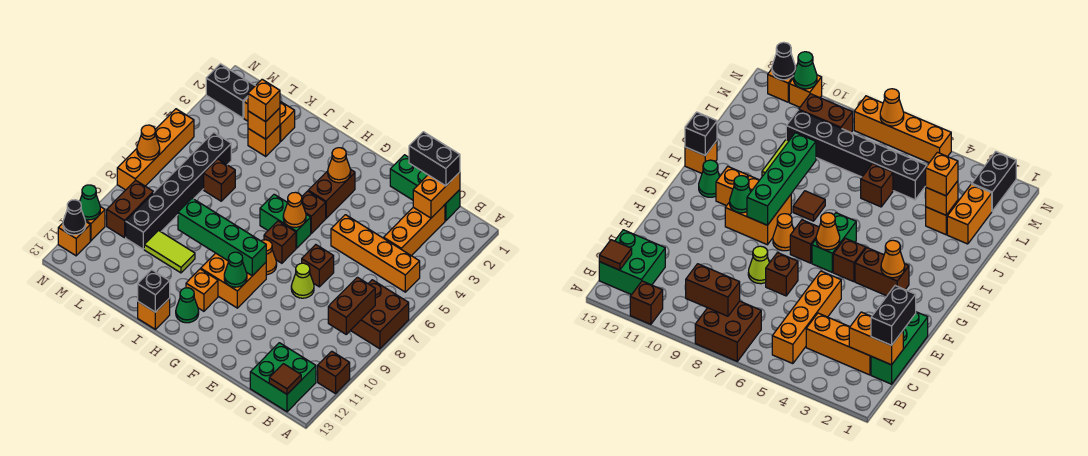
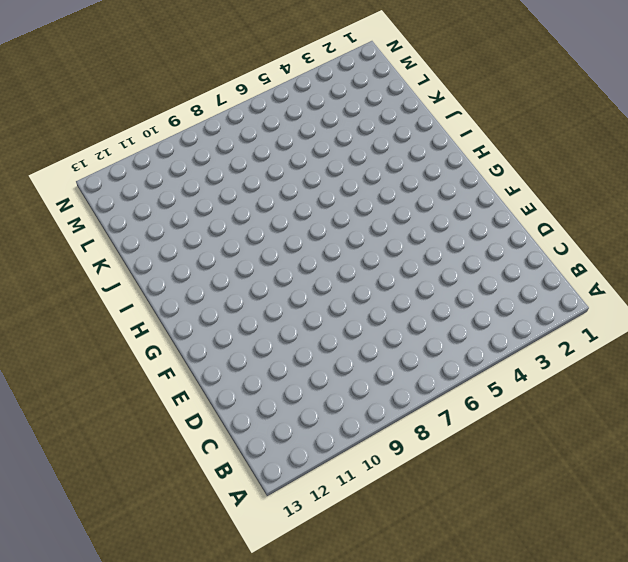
none -> brown 2x2 brick [351,280,409,349]
none -> brown 1x1 brick [318,351,350,394]
none -> orange 1x4 brick [331,215,420,292]
none -> green 2x2 brick [250,343,316,412]

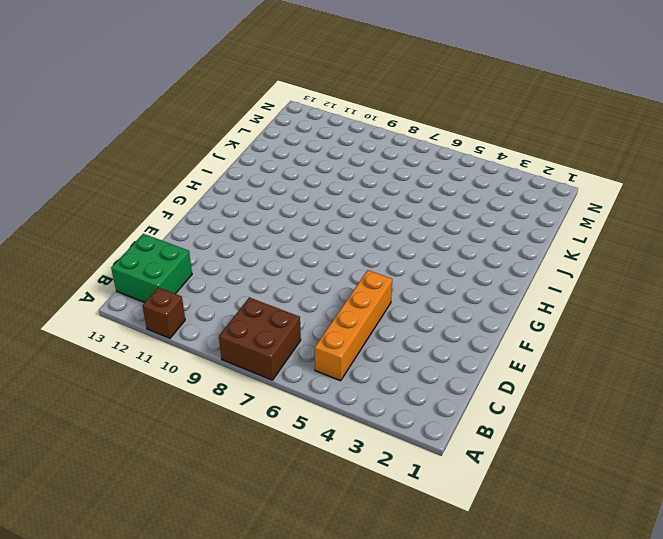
none -> green 1x3 brick [390,155,460,221]
none -> orange 1x3 brick [384,205,445,256]
none -> brown 1x1 brick [302,245,334,287]
none -> lime 1x1 cone [291,263,314,298]

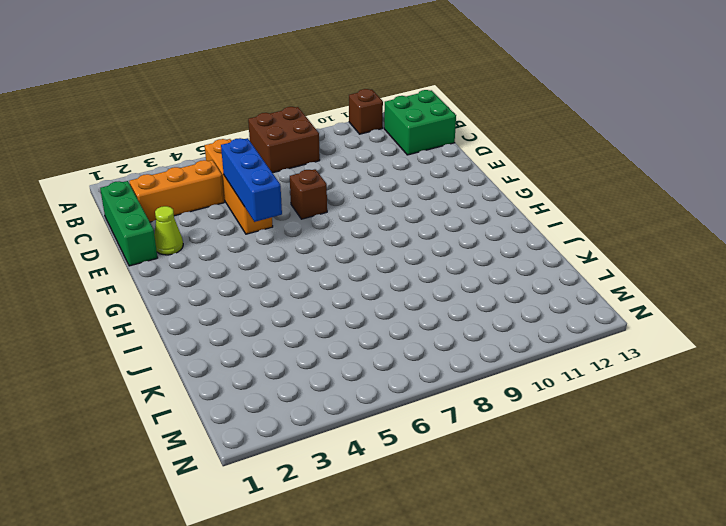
blue 1x3 brick [221,138,282,222] -> none
lime 1x1 cone [154,206,183,255] -> lime 1x1 cone moved to [291,263,314,298]
none -> brown 1x2 brick [308,169,355,218]
none -> brown 1x1 brick [302,191,326,233]
none -> green 1x2 brick [260,194,311,248]
none -> brown 1x1 brick [264,221,296,263]

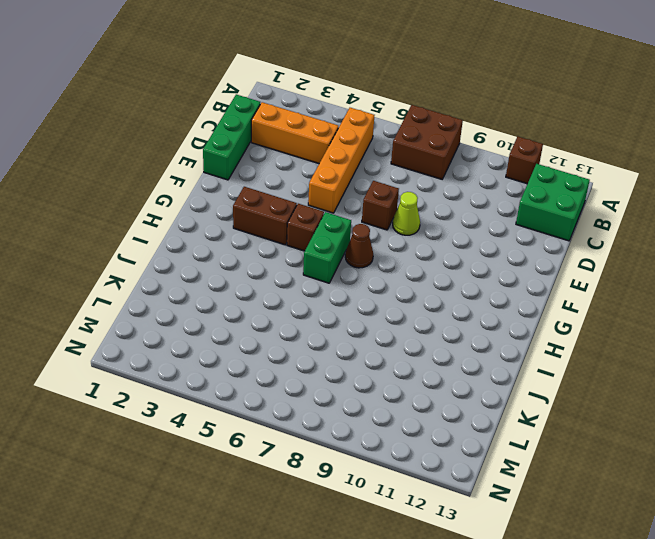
brown 1x1 cone [345,224,373,268] -> brown 1x1 brick [264,221,296,263]
none -> orange 1x1 cone [262,240,277,275]
none -> orange 2x2 brick [201,253,266,308]
none -> orange 1x1 brick [186,269,218,311]
none -> green 1x1 cone [176,288,199,323]

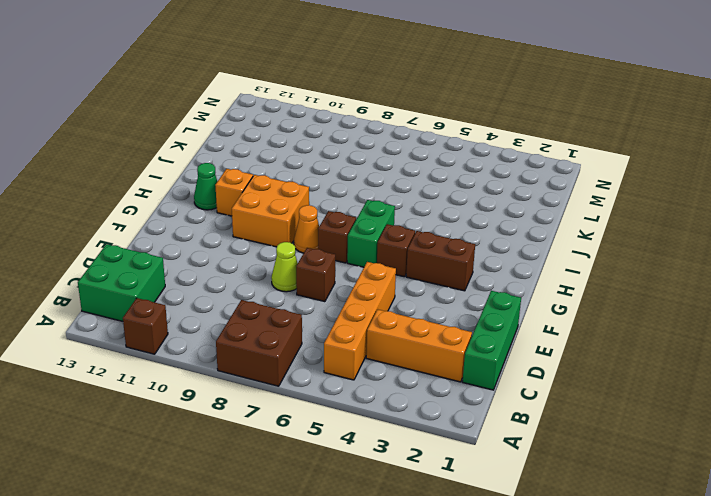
none -> brown 1x1 tile [793,191,825,221]
none -> orange 1x1 brick [138,298,170,329]
none -> lime 1x2 tile [144,231,195,273]
none -> orange 1x2 brick [244,98,295,142]

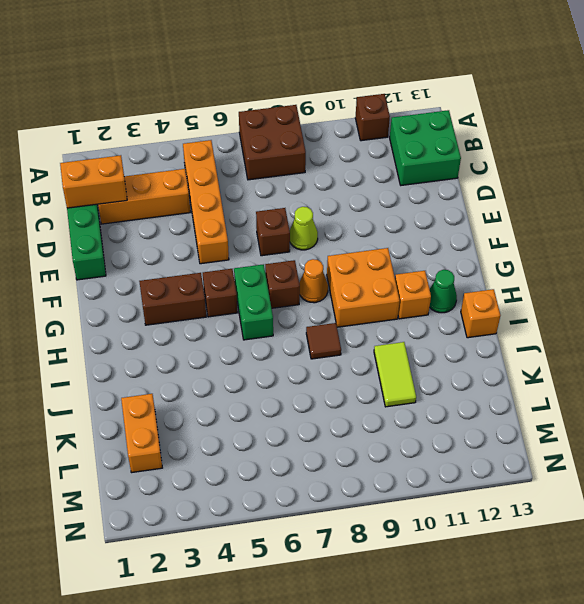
none -> orange 1x1 brick [248,125,280,156]
none -> brown 1x1 brick [204,159,235,201]
none -> black 1x6 brick [126,132,231,249]
none -> black 1x2 brick [206,64,255,118]

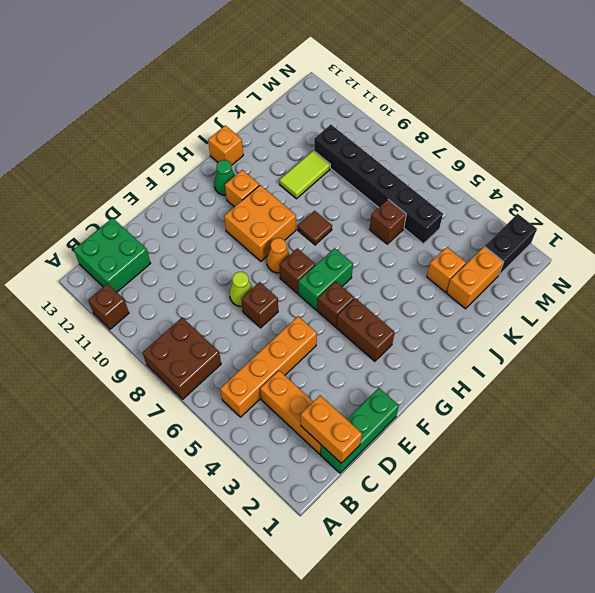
none -> brown 1x2 brick [107,180,153,238]
none -> orange 1x4 brick [117,109,194,190]
none -> orange 1x1 brick [85,207,105,241]
none -> orange 1x1 brick [58,221,90,256]

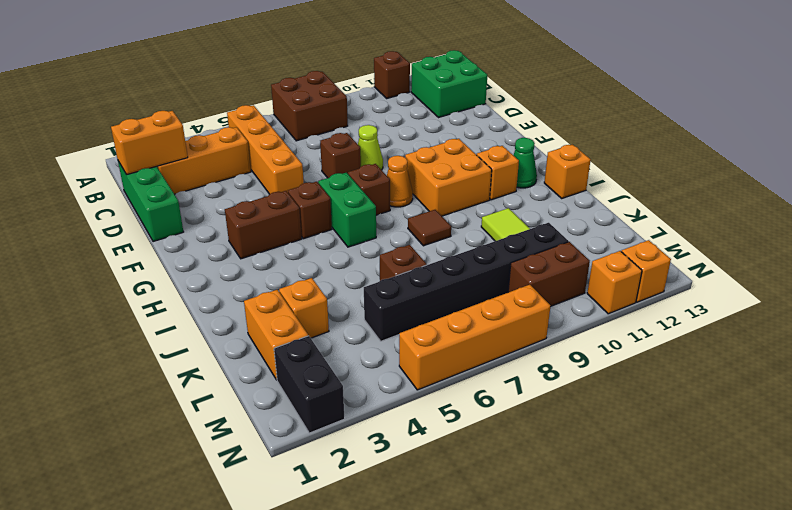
none -> brown 1x2 brick [328,277,375,334]
none -> brown 1x1 tile [269,364,301,394]
none -> orange 1x1 cone [328,148,351,183]
none -> orange 1x1 cone [283,192,306,227]

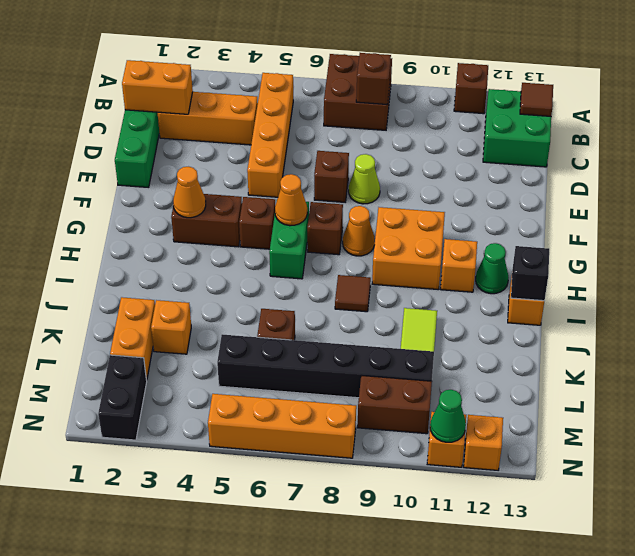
brown 1x1 brick [356,53,391,104] -> brown 1x2 brick [328,277,375,334]
none -> green 1x4 brick [178,198,266,276]
none -> green 1x1 cone [224,252,247,287]
none -> orange 1x1 brick [248,108,280,139]
none -> orange 1x1 cone [137,125,160,160]

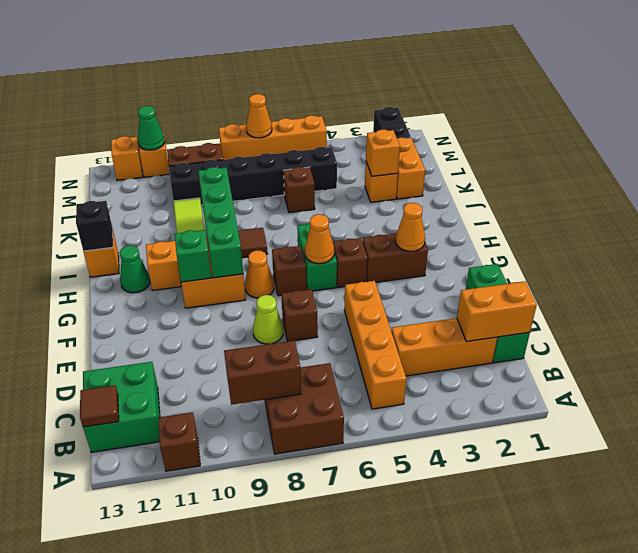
green 1x1 brick [174,230,211,282] -> green 1x1 cone [224,252,247,287]
none -> black 1x1 cone [63,200,86,235]
none -> black 1x2 brick [409,132,460,186]
none -> orange 1x1 brick [248,79,280,122]

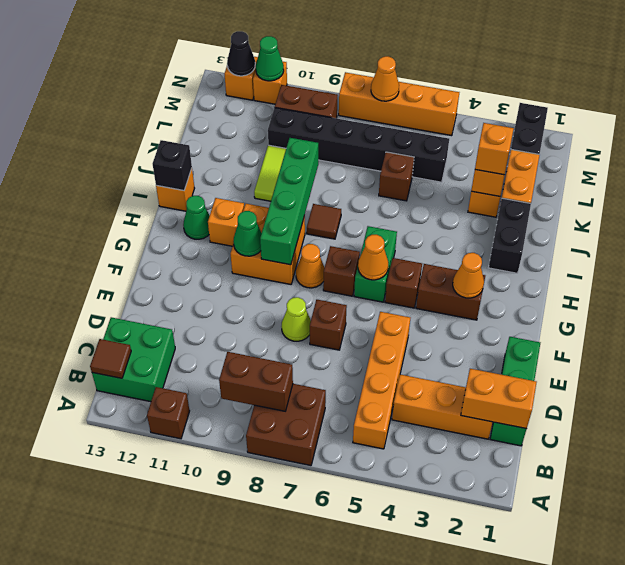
black 1x2 brick [488,198,531,273] -> black 1x2 brick moved to [409,132,460,186]

